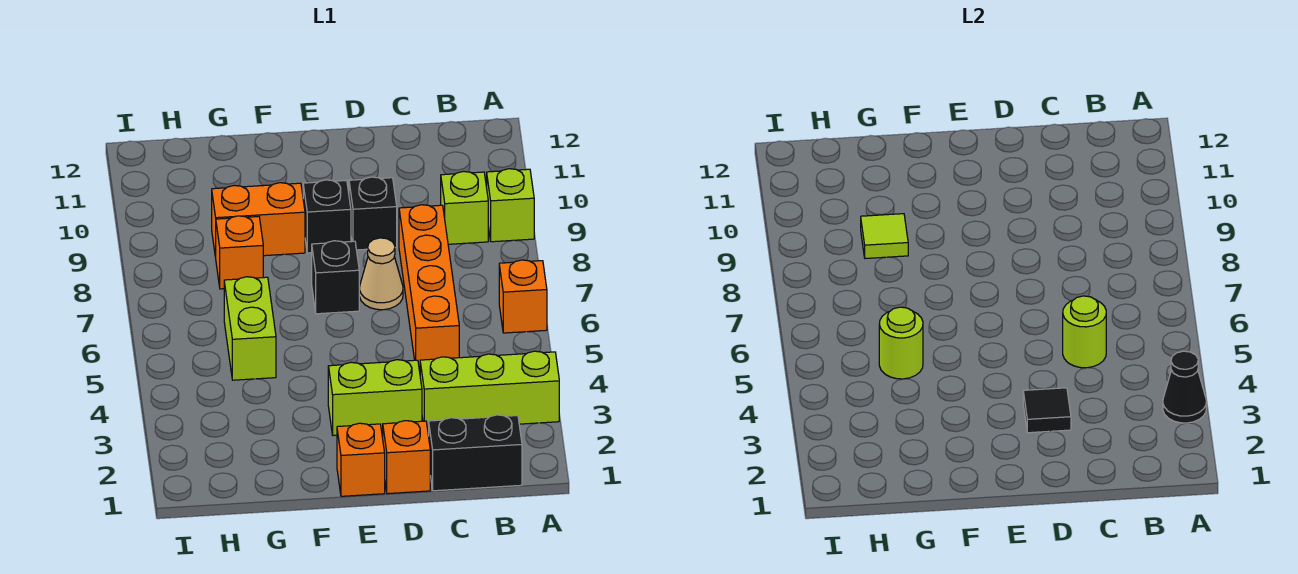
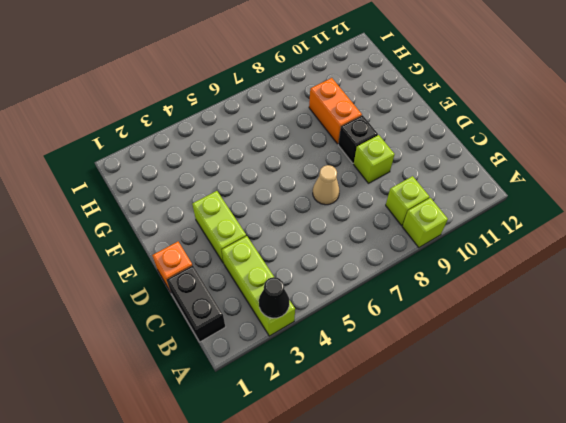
lime 1x1 brick [354,135,394,183] -> black 1x1 brick [349,177,397,250]
none -> orange 1x1 brick [499,260,547,333]
none -> orange 1x4 brick [399,205,459,369]
none -> orange 1x1 brick [337,423,385,496]

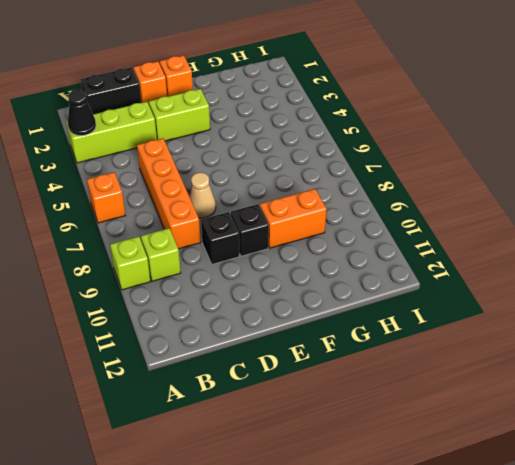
none -> black 1x1 brick [312,241,359,314]
none -> lime 1x2 brick [224,277,276,380]
none -> orange 1x1 brick [216,216,263,289]

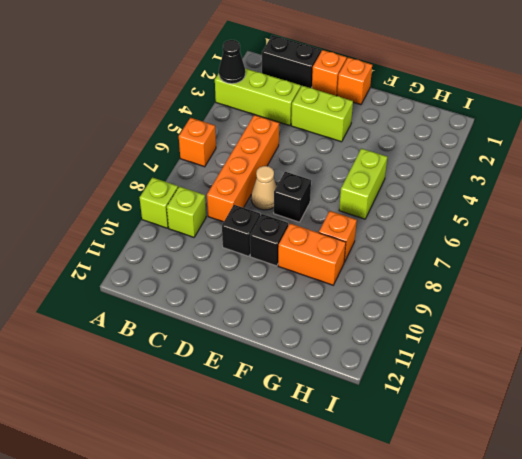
none -> lime 1x1 round brick [1063,296,1106,368]
none -> black 1x1 tile [1023,388,1071,433]
none -> lime 1x1 round brick [879,307,923,379]

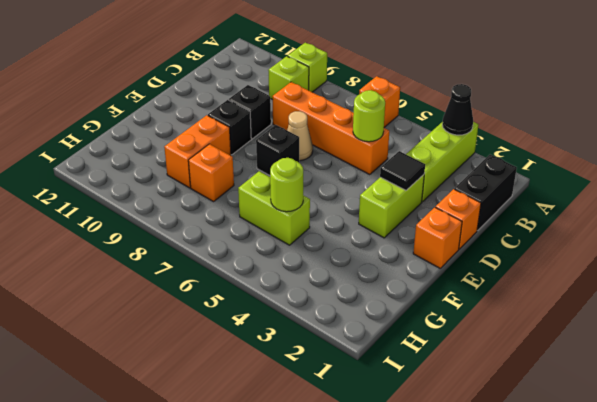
none -> lime 1x1 tile [861,214,908,259]

